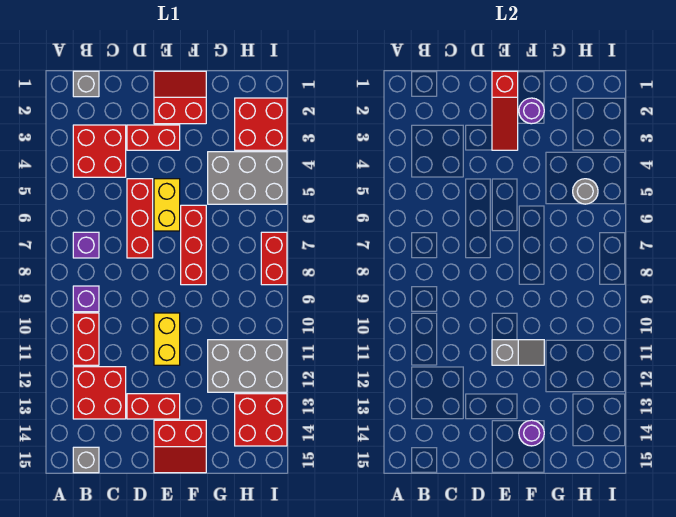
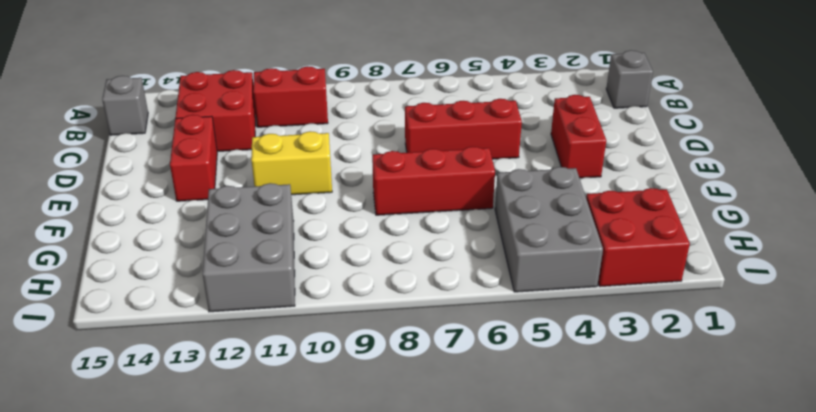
none -> red 2x2 brick [73,125,126,177]
none -> purple 1x1 brick [73,232,99,258]
none -> purple 1x1 brick [73,286,99,312]

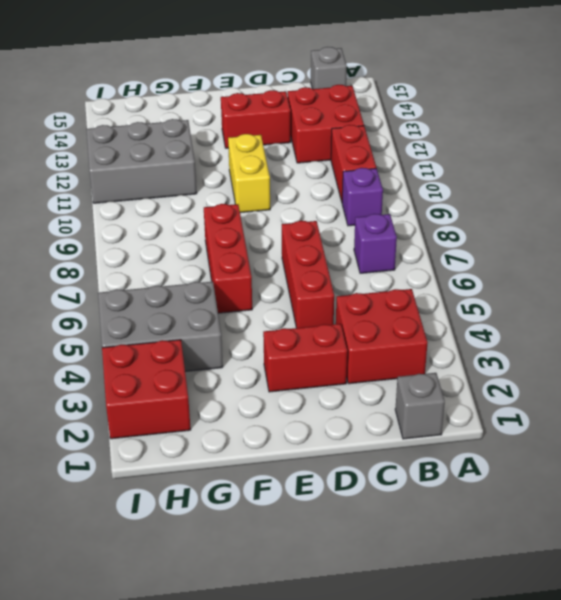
none -> red 2x2 slope [154,71,206,124]
none -> yellow 1x2 brick [154,179,180,231]
none -> red 2x2 slope [154,420,206,473]

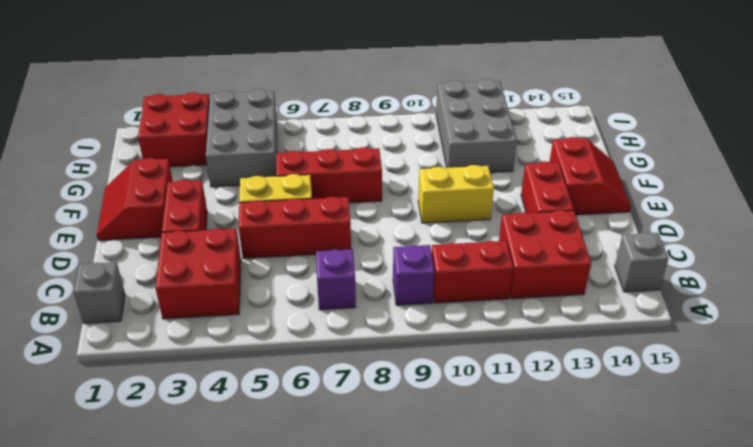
none -> red 2x2 brick [235,394,287,446]
none -> red 1x2 brick [261,232,287,285]
none -> red 1x3 slope [492,71,518,150]

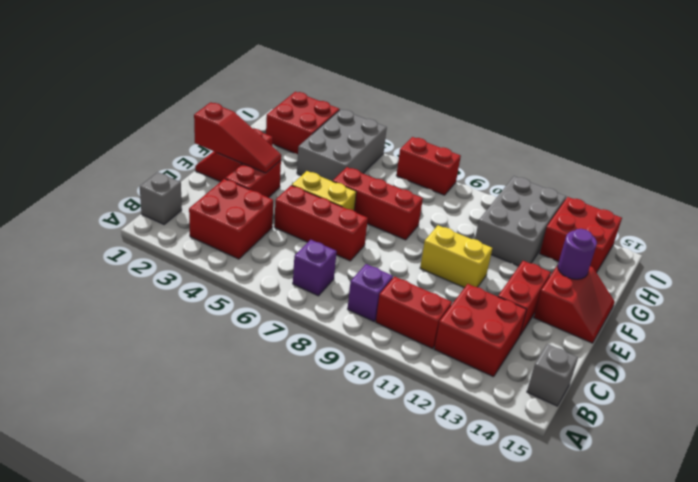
none -> grey 1x2 slope [492,340,544,365]
none -> purple 1x1 round brick [519,98,544,124]
none -> grey 1x1 round brick [573,179,598,204]

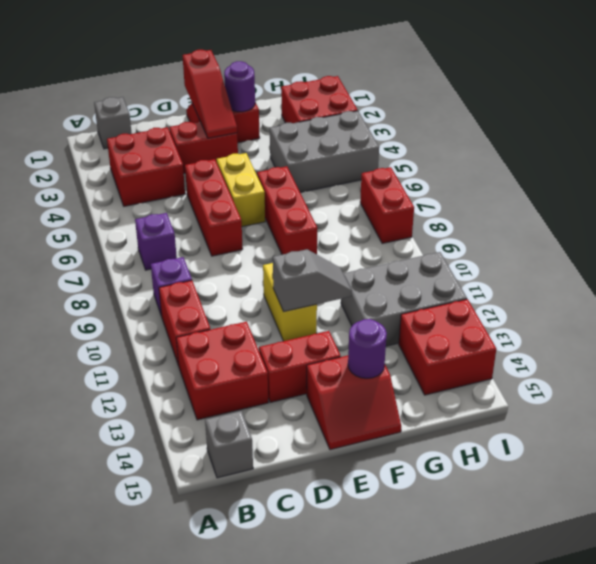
none -> grey 1x1 round brick [573,179,598,204]

